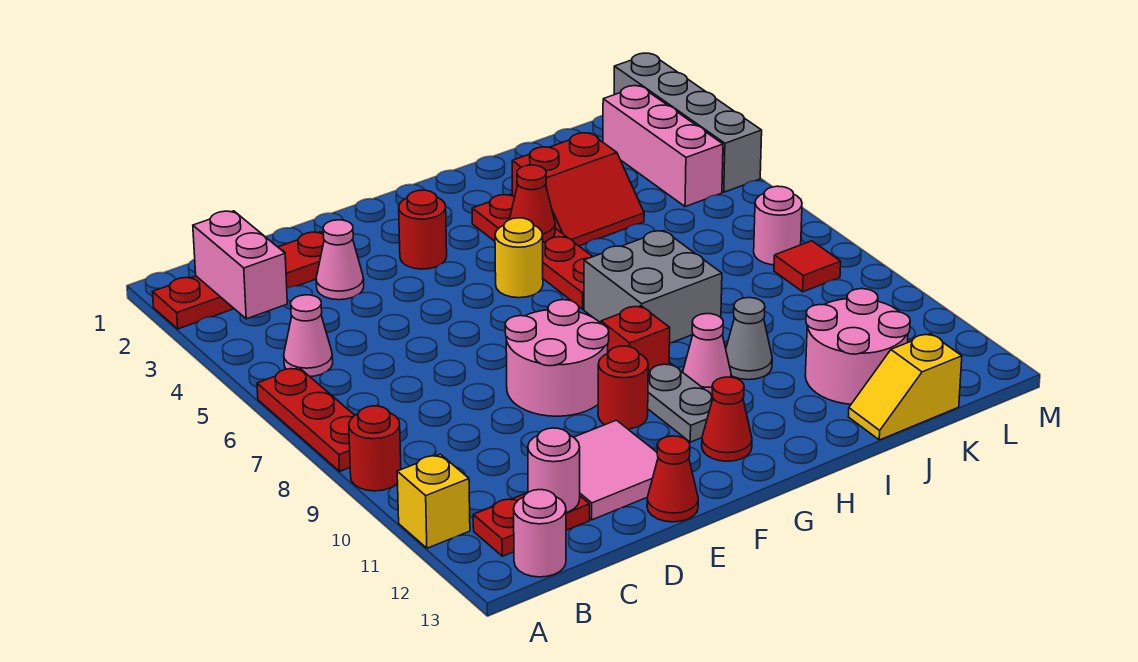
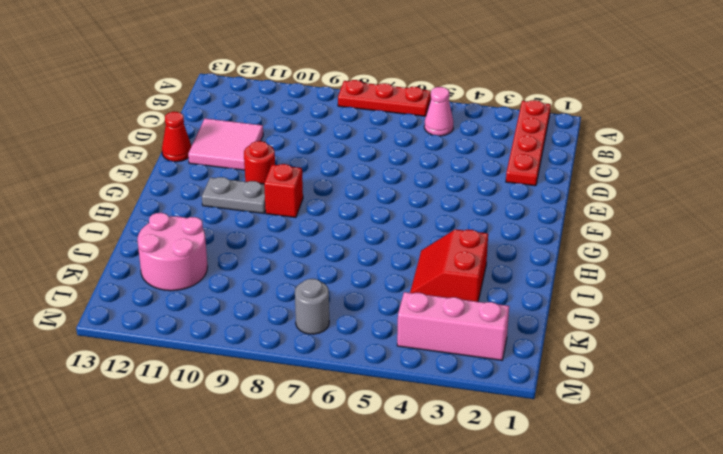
grey 1x1 round brick [295,279,329,334] -> pink 1x1 round brick [754,186,802,265]
none -> red 1x1 round brick [349,406,401,491]
none -> yellow 1x1 brick [397,454,470,548]
none -> red 1x2 plate [473,493,590,556]
none -> pink 1x1 round brick [514,490,566,577]

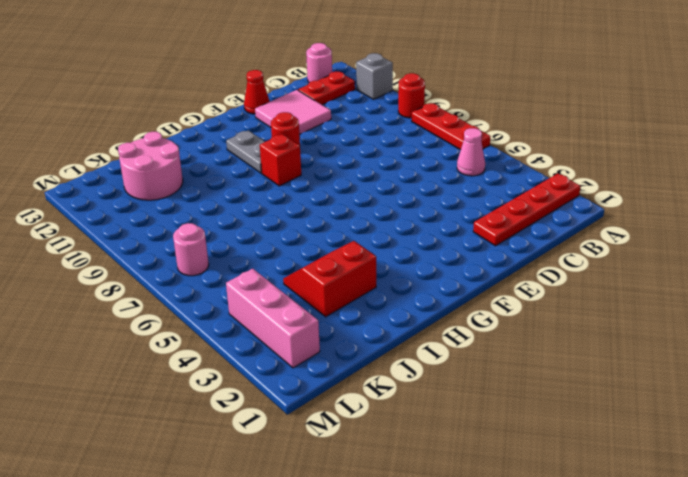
grey 1x1 brick [356,53,393,99] -> yellow 1x1 brick [397,454,470,548]
none -> pink 1x1 cone [316,220,364,300]
none -> pink 2x2 round brick [505,300,609,416]
none -> red 1x1 round brick [399,190,447,269]
none -> yellow 1x1 round brick [495,218,543,298]

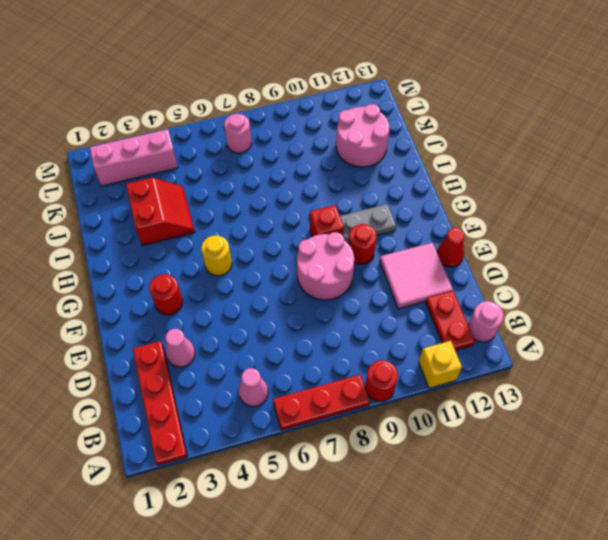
none -> red 1x1 cone [702,377,752,461]
none -> red 1x4 plate [472,194,593,309]
none -> grey 2x2 brick [584,231,722,343]
none -> pink 1x1 cone [683,314,731,395]

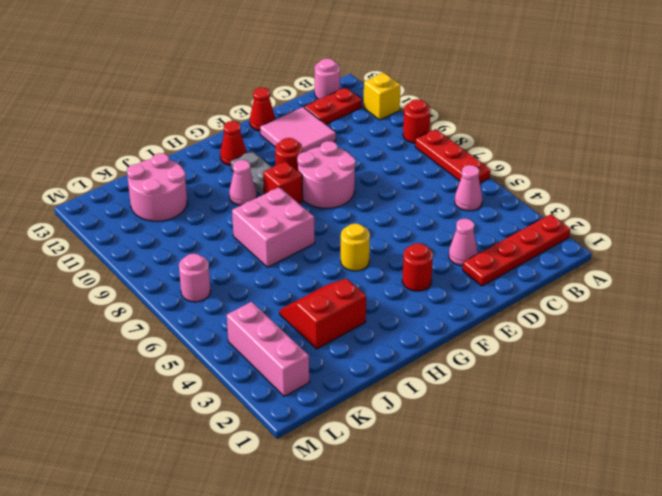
pink 2x2 brick [232,187,315,267] -> grey 2x2 brick [584,231,722,343]
none -> red 1x4 plate [472,194,593,309]
none -> grey 1x1 cone [726,298,772,380]
none -> yellow 1x2 slope [848,334,962,440]
none -> red 1x1 tile [774,241,841,292]

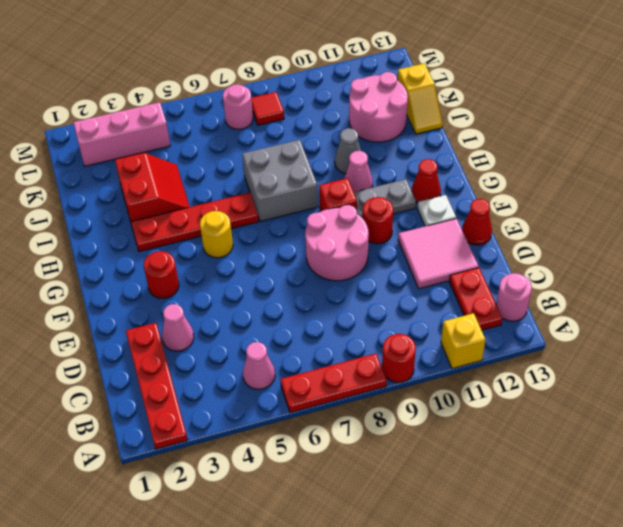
white 1x1 plate [418,195,456,226] -> none
none -> grey 1x4 brick [614,53,762,192]
none -> pink 1x2 brick [193,211,287,319]
none -> pink 1x1 round brick [528,428,580,512]
none -> red 1x1 cone [509,165,555,242]

